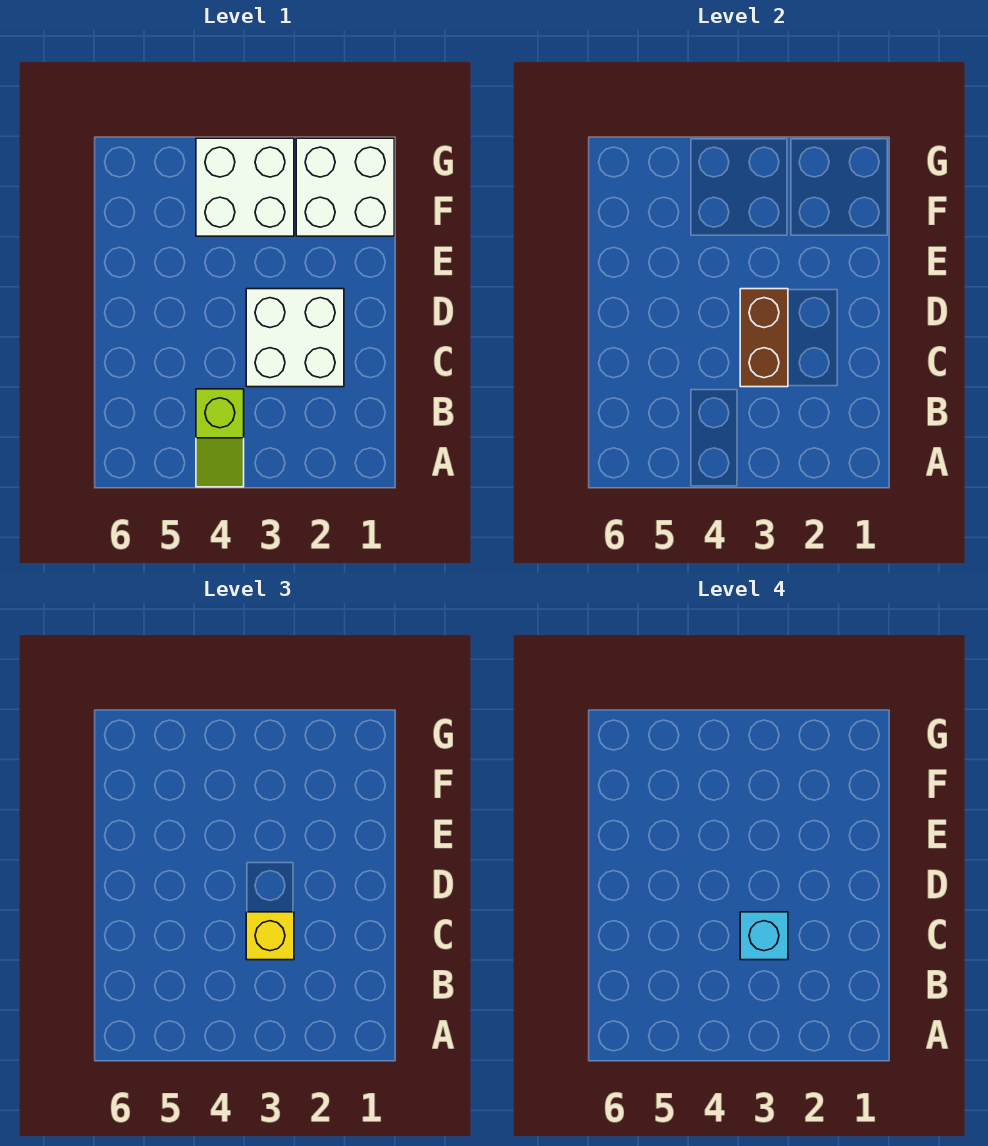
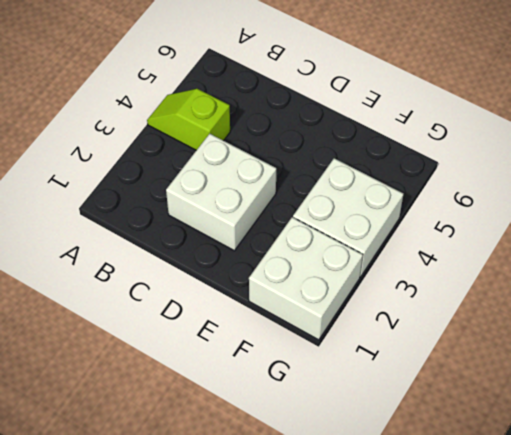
none -> brown 1x2 brick [740,289,788,387]
none -> yellow 1x1 brick [246,912,294,960]

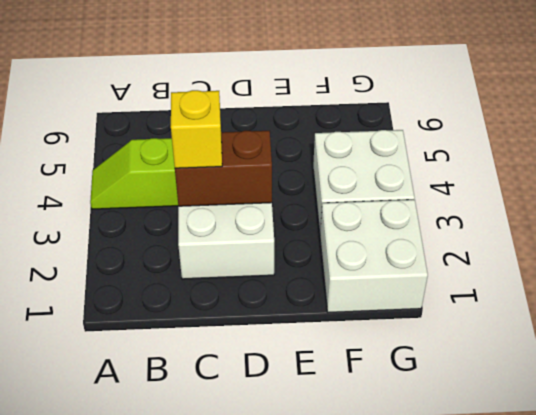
none -> cyan 1x1 brick [740,912,788,960]

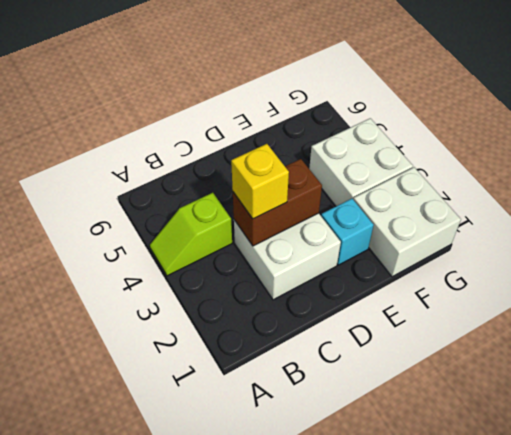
cyan 1x1 brick [321,199,374,265] -> cyan 1x1 brick moved to [740,912,788,960]

